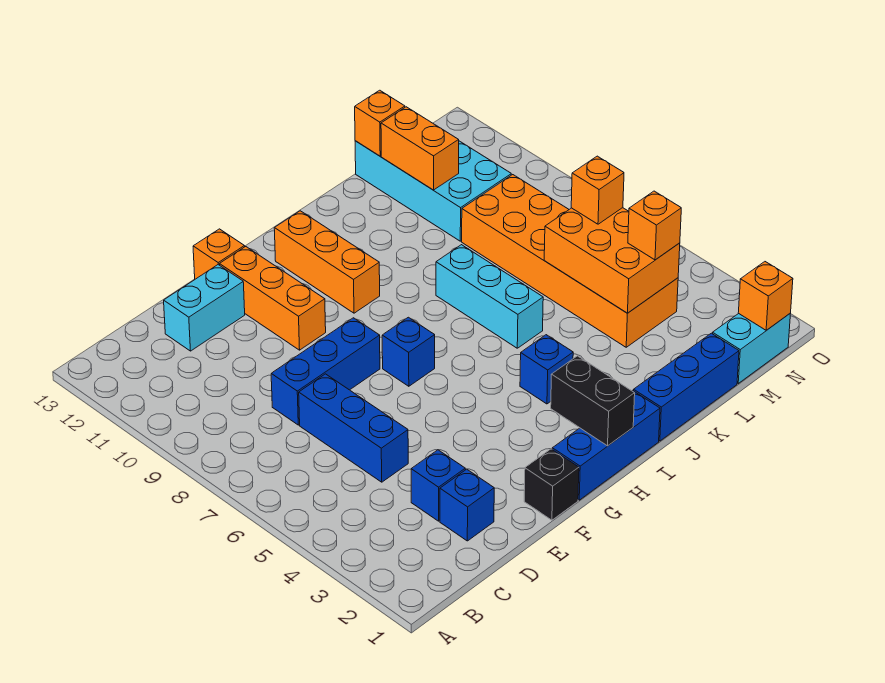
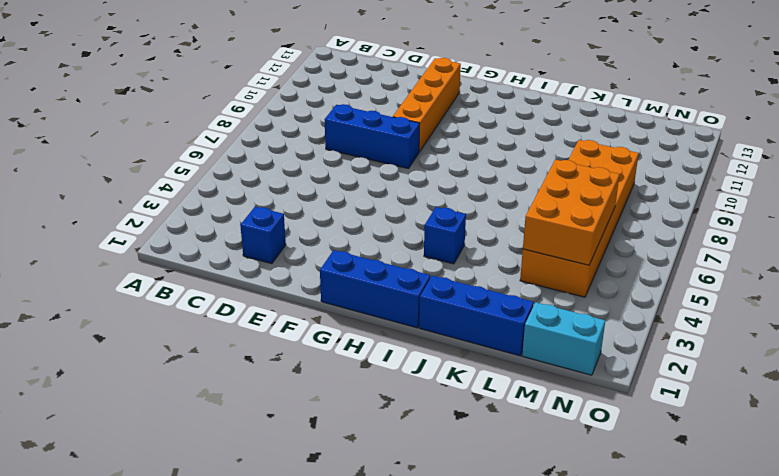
orange 1x4 brick [393,58,461,152] -> orange 1x3 brick [220,247,326,350]
none -> blue 1x1 brick [411,450,465,521]
none -> blue 1x3 brick [299,374,408,482]
none -> cyan 1x2 brick [164,265,245,351]

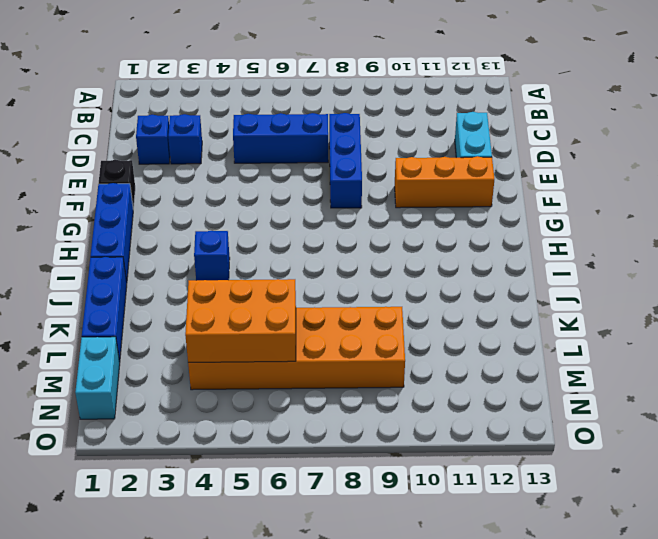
none -> orange 1x1 brick [193,229,245,279]
none -> blue 1x1 brick [382,317,435,386]
none -> orange 1x3 brick [274,211,380,313]

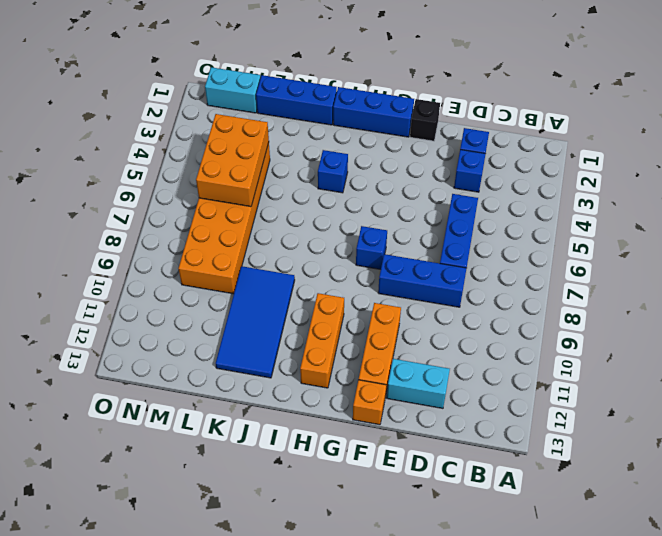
blue 2x4 tile [216,266,295,378] -> none
none -> cyan 1x3 brick [436,245,543,348]
none -> cyan 2x4 brick [355,141,511,241]
none -> black 1x2 brick [551,356,635,446]

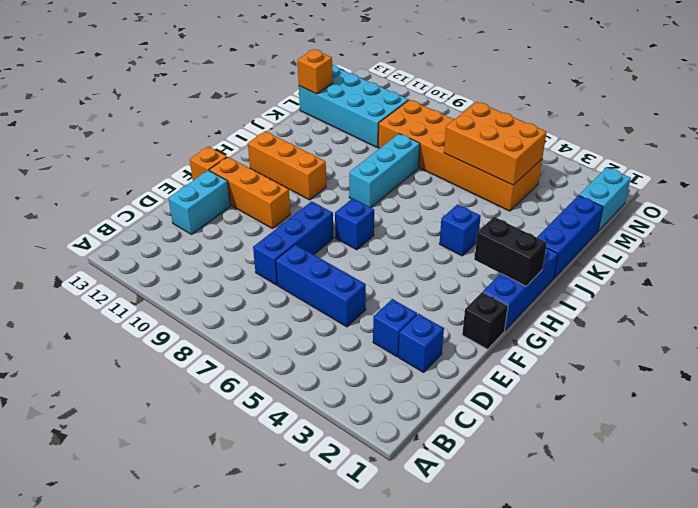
cyan 1x3 brick [349,134,420,208] -> cyan 1x3 brick turned to [436,245,543,348]
none -> orange 1x2 brick [381,107,459,190]
none -> orange 1x1 brick [738,262,793,330]
none -> orange 1x1 brick [628,191,681,260]

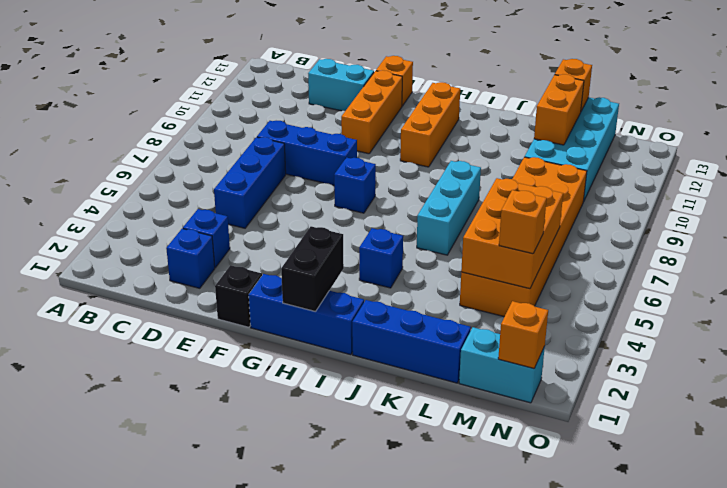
none -> orange 1x1 brick [571,156,624,224]

